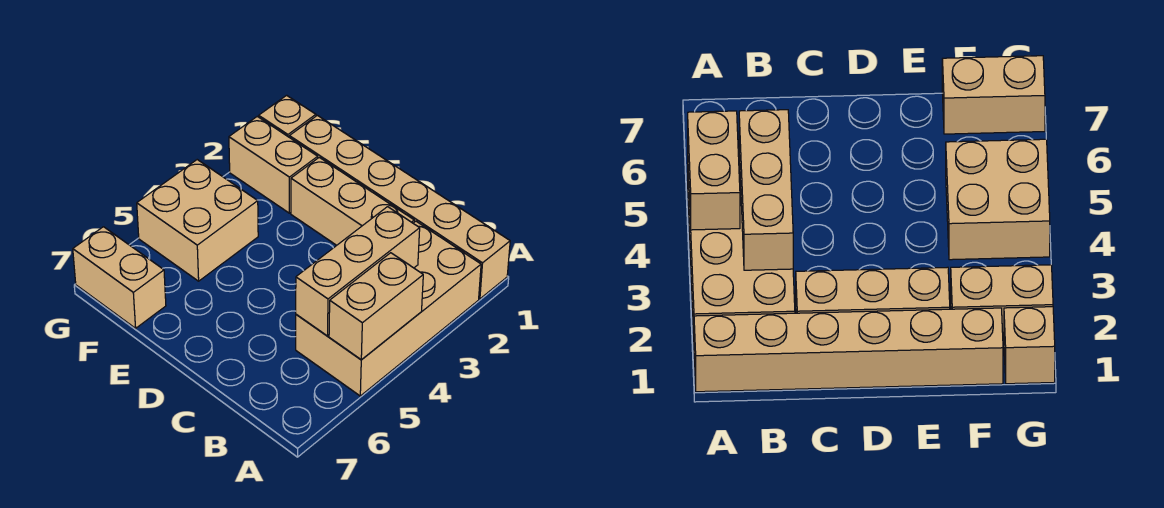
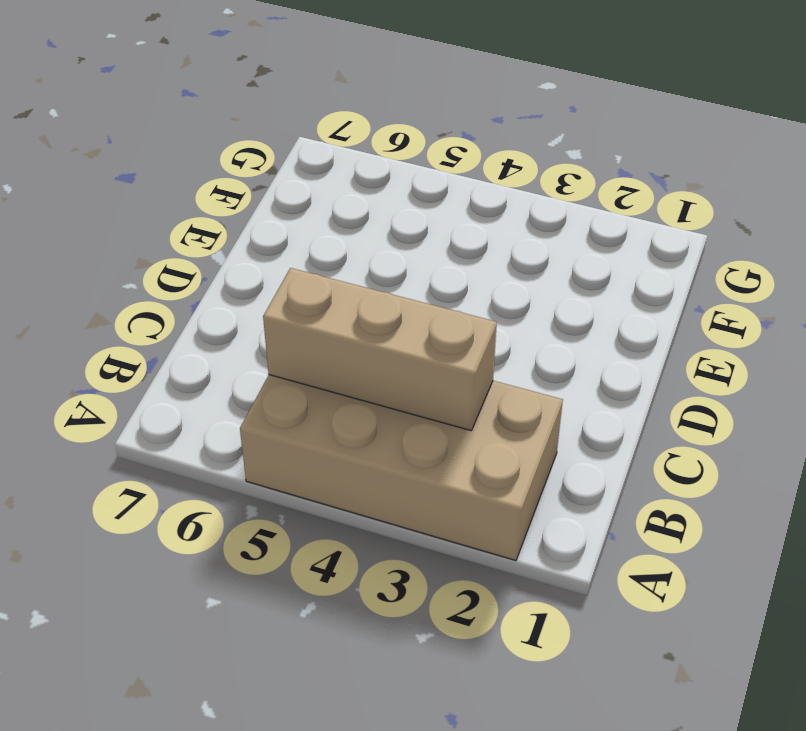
none -> tan 1x6 brick [289,115,510,299]
none -> tan 1x3 brick [291,157,414,245]

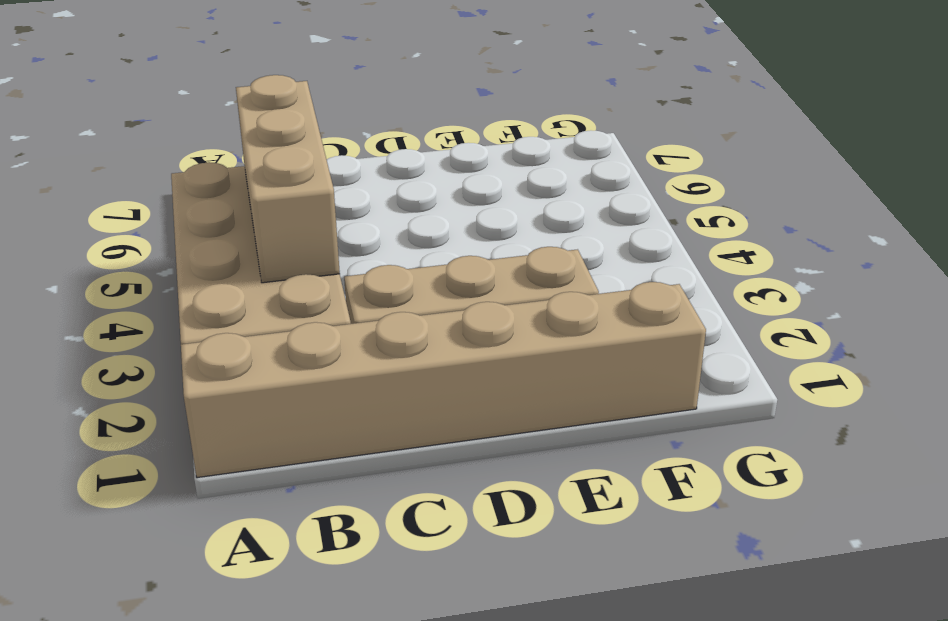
none -> tan 1x2 brick [229,116,318,213]
none -> tan 2x2 brick [137,160,258,281]

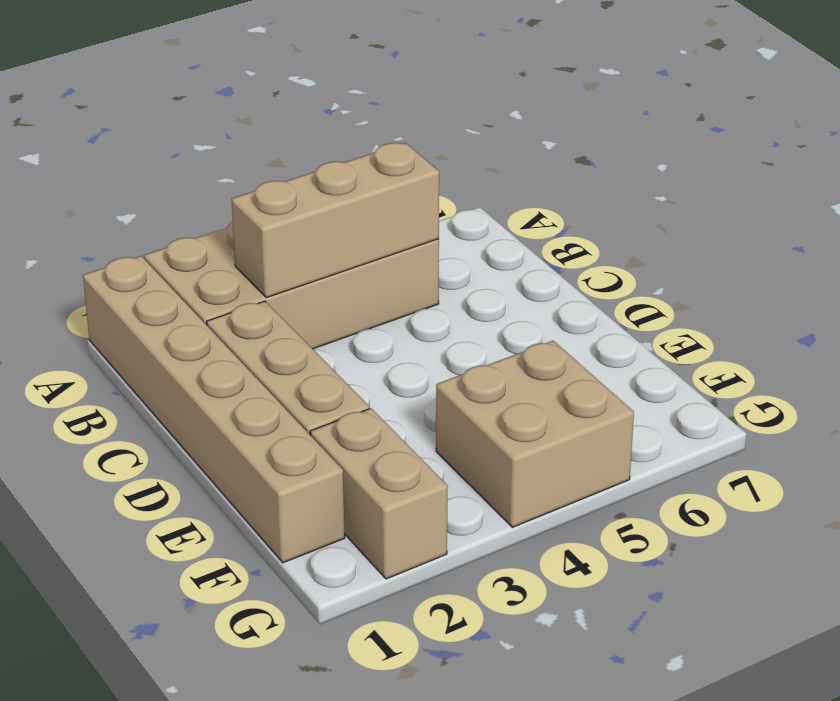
none -> tan 1x2 brick [73,227,166,328]
none -> tan 1x1 brick [259,95,316,137]

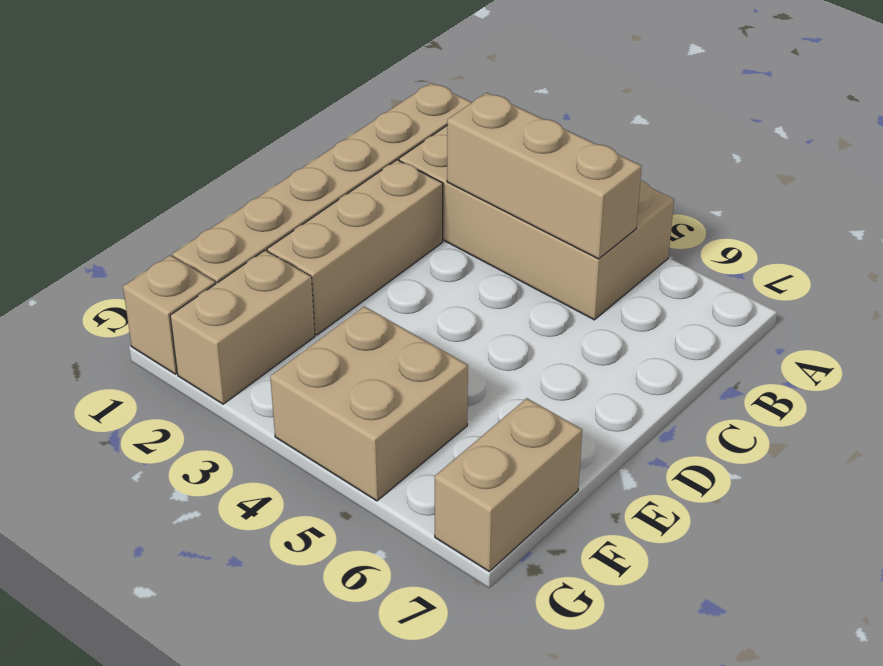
none -> tan 1x2 brick [329,253,423,360]

